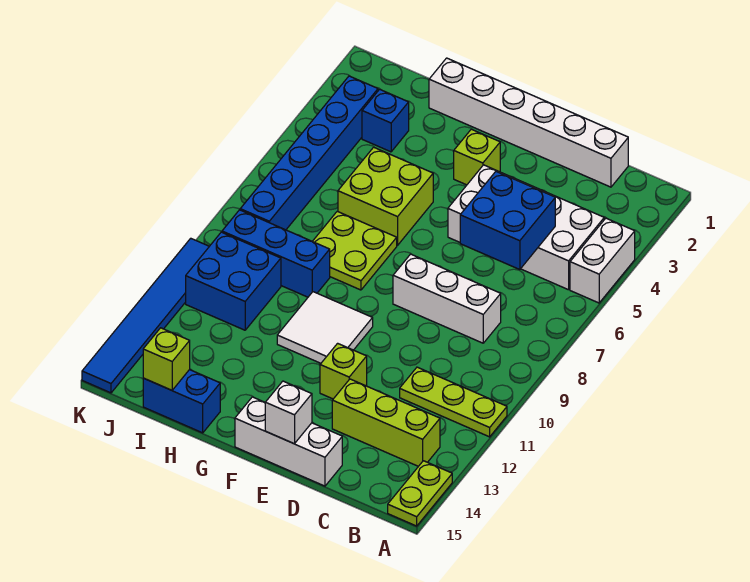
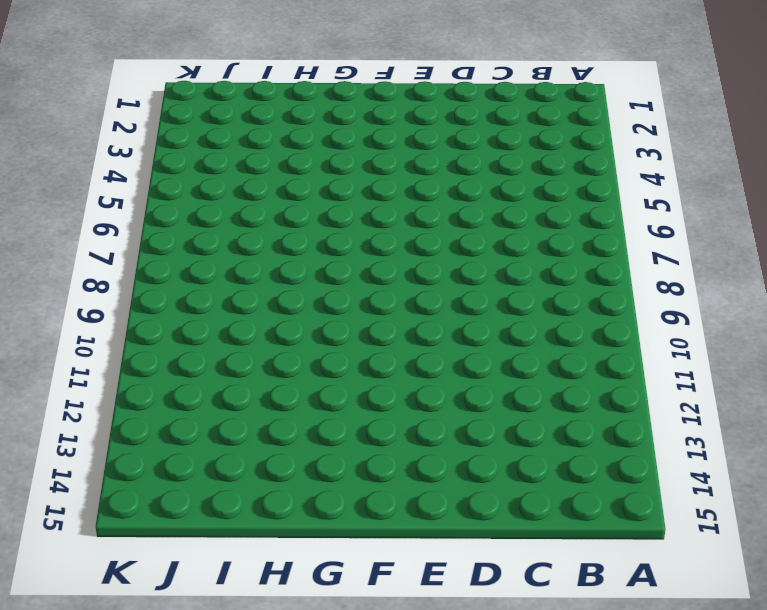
none -> white 1x2 brick [570,218,635,303]
none -> lime 1x3 plate [400,367,507,437]
none -> lime 1x2 plate [388,461,452,526]

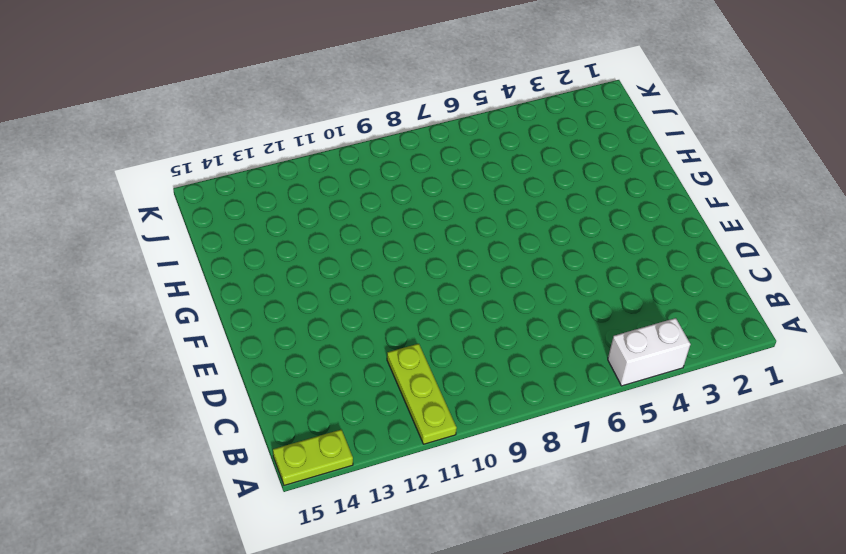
none -> white 2x4 brick [448,165,604,290]
none -> lime 1x3 brick [332,379,440,466]
none -> white 1x6 brick [429,58,628,187]

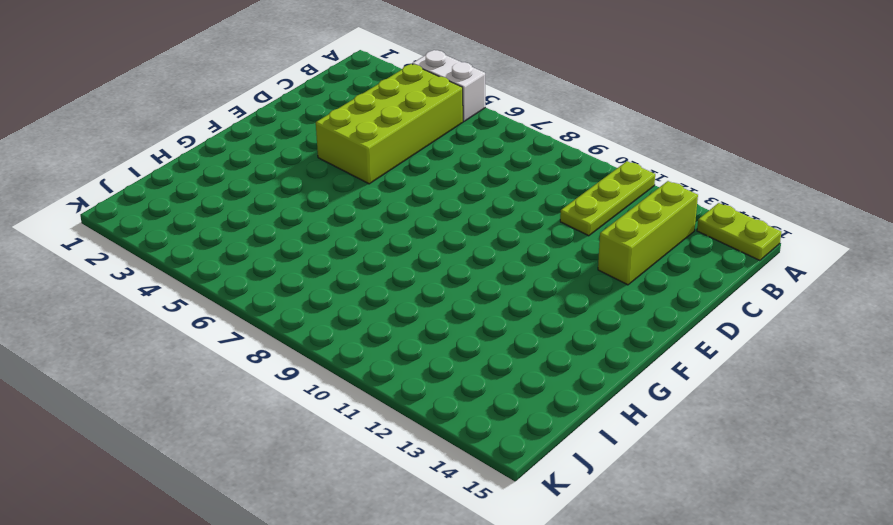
lime 2x4 brick [316,64,463,184] -> white 2x4 brick [448,165,604,290]
none -> white 1x6 brick [429,58,628,187]
none -> white 1x3 brick [393,254,501,343]
none -> white 1x3 brick [235,397,342,486]

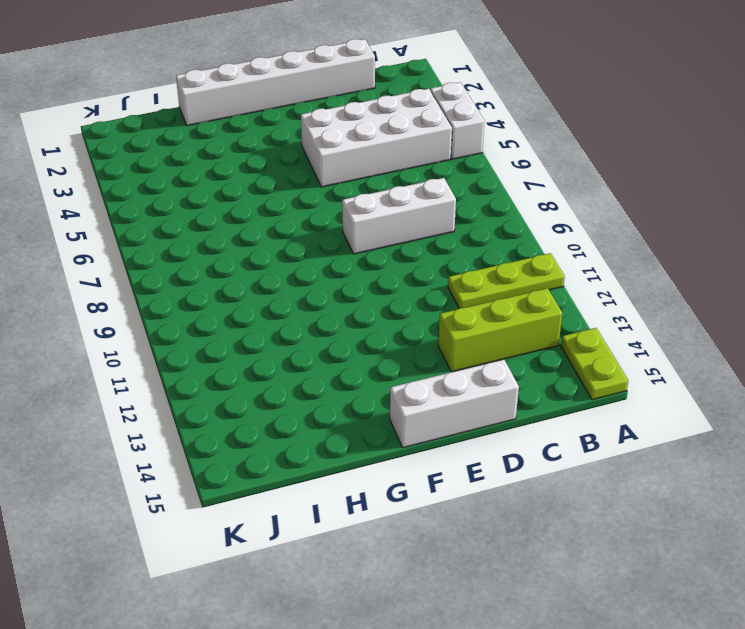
none -> lime 1x1 brick [320,343,367,399]
none -> lime 1x1 brick [454,129,500,185]
none -> white 2x2 tile [277,292,373,363]

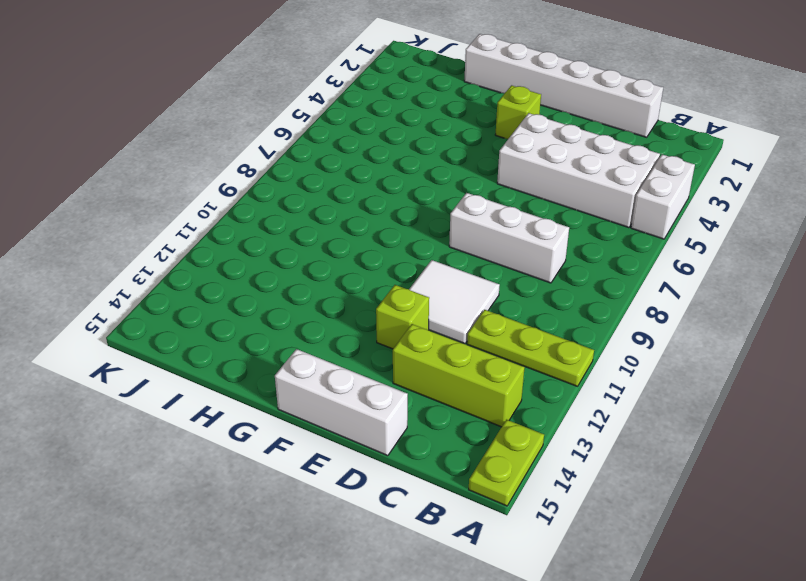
white 2x2 tile [409,260,500,344] -> white 2x2 tile moved to [277,292,373,363]
none -> lime 2x2 brick [338,147,433,245]
none -> lime 2x2 plate [312,211,397,290]
none -> blue 1x3 brick [222,210,330,297]

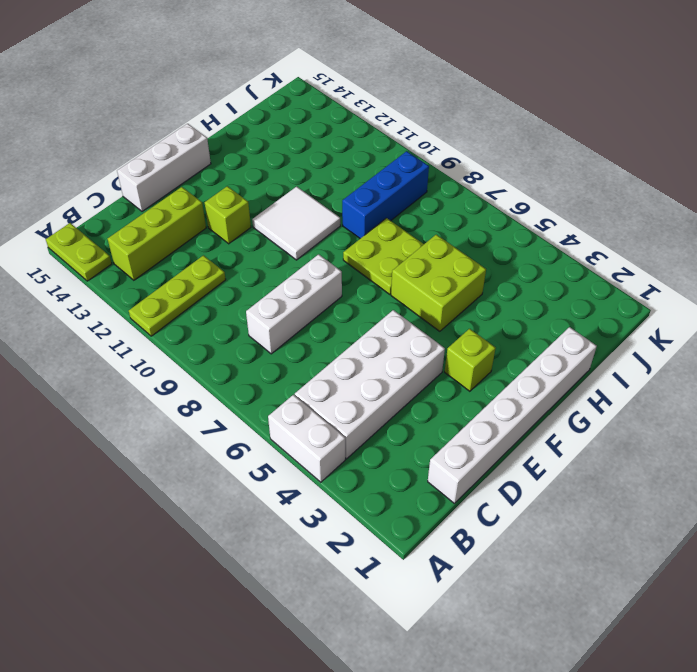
none -> blue 1x2 brick [143,370,220,433]
none -> blue 1x1 brick [362,89,409,152]
none -> blue 2x2 brick [186,232,281,330]

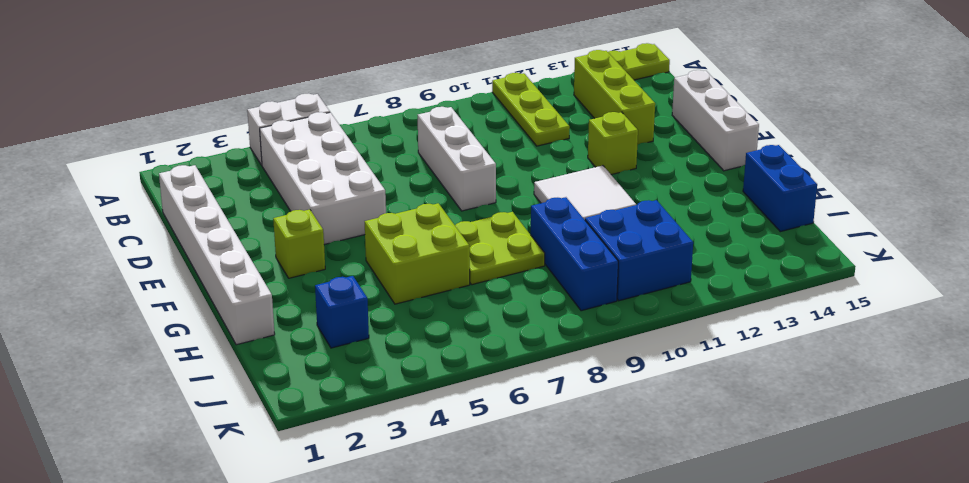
none -> blue 1x6 brick [240,76,378,230]
none -> blue 1x6 tile [82,238,209,393]
none -> blue 2x2 brick [460,171,555,270]

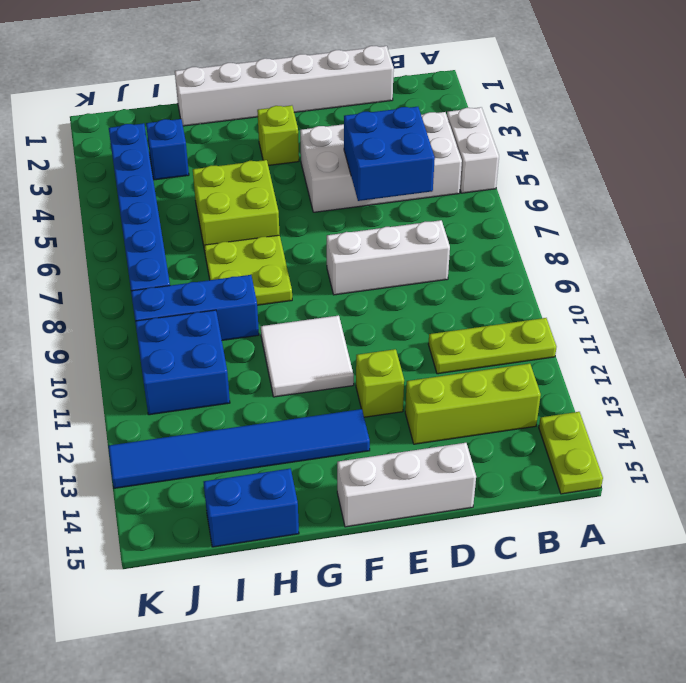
blue 1x6 tile [108,409,370,488] -> blue 1x6 tile turned to [82,238,209,393]
none -> white 1x1 brick [265,381,312,444]
none -> lime 1x1 brick [143,328,190,390]

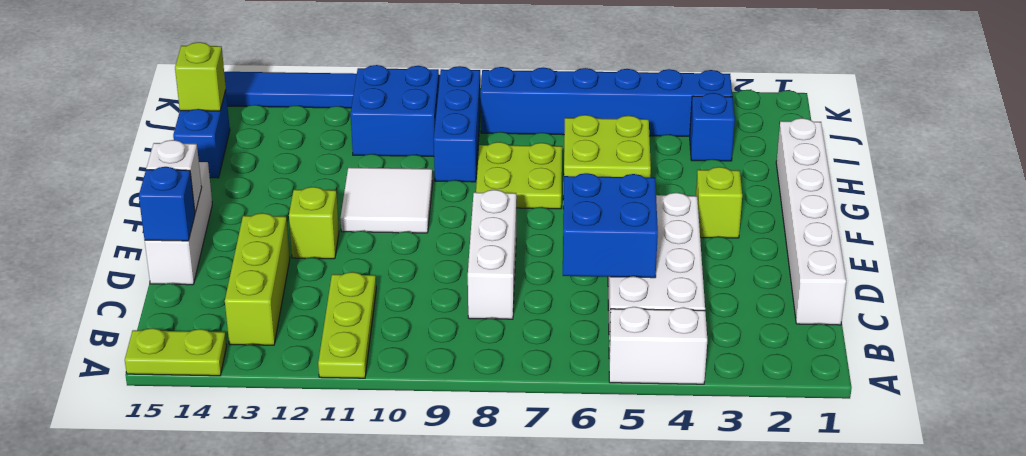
blue 1x1 brick [139,167,195,241] -> none

